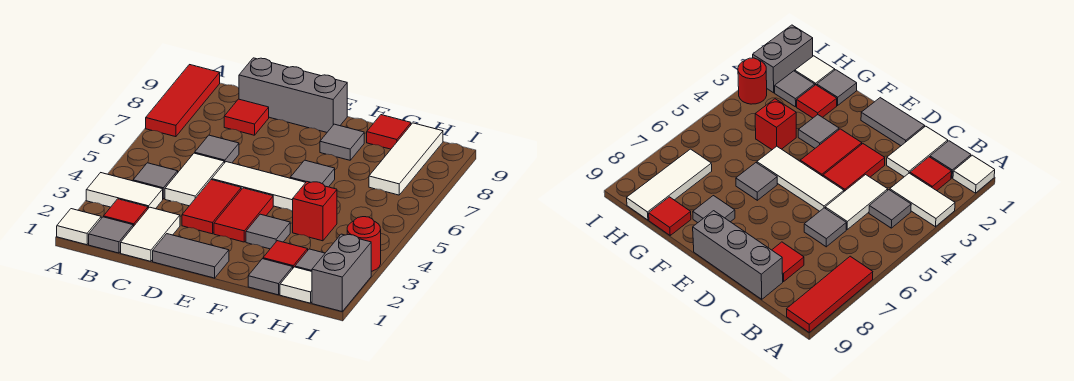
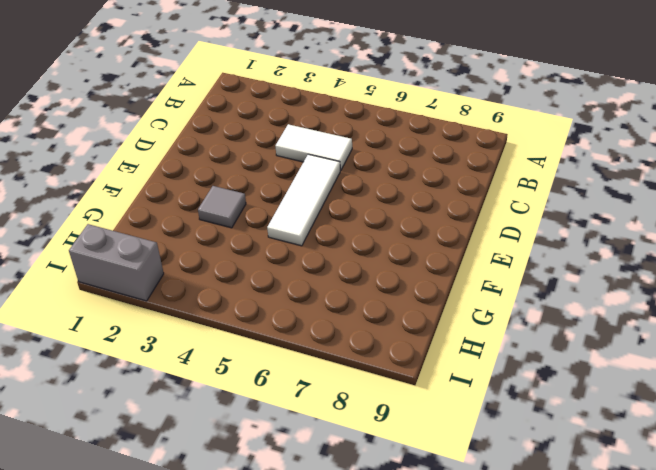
none -> white 1x1 tile [57,209,101,245]
none -> white 1x2 tile [86,173,163,209]
none -> red 1x3 tile [146,65,220,137]

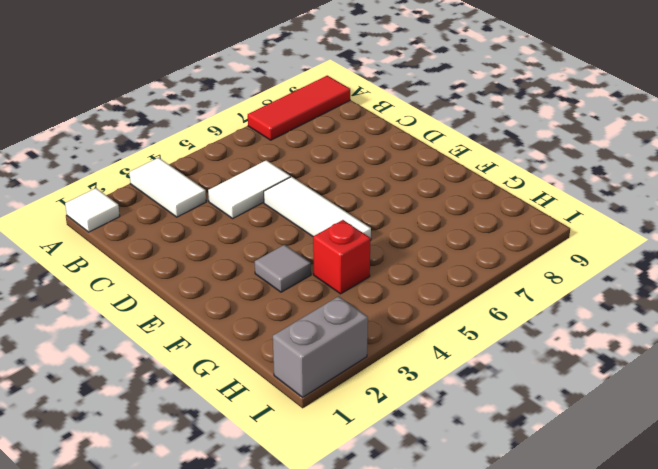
none -> grey 1x1 tile [89,217,133,253]
none -> red 1x1 tile [104,199,148,227]
none -> grey 1x1 tile [133,163,178,199]

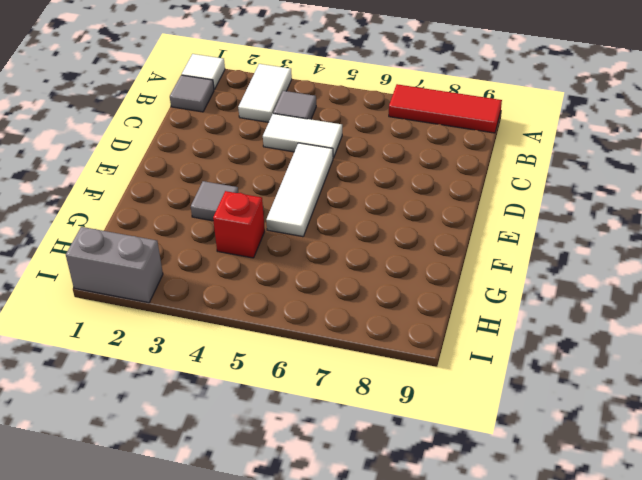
none -> red 1x1 tile [104,199,148,227]
none -> white 1x2 tile [121,207,180,261]
none -> grey 1x1 tile [195,135,239,163]

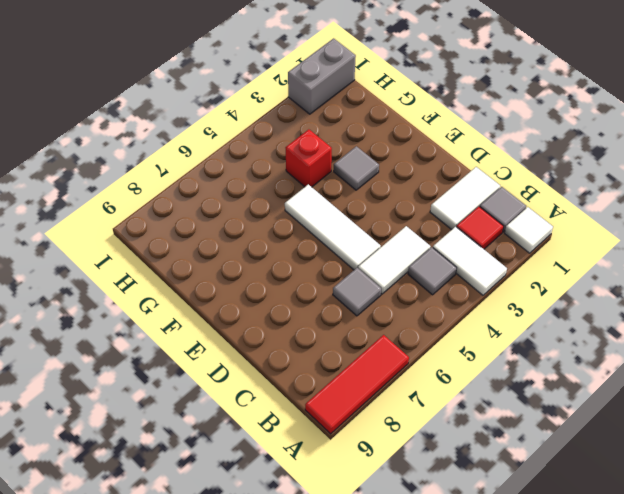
none -> red 1x1 tile [224,99,269,135]
none -> grey 1x3 brick [239,58,347,132]
none -> grey 1x2 tile [153,234,229,278]

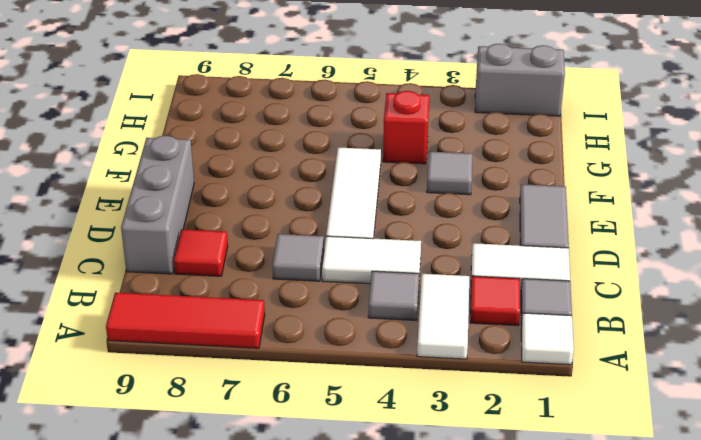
none -> red 1x2 tile [182,180,241,234]
none -> red 1x2 tile [214,188,273,242]
none -> grey 1x1 tile [290,160,335,187]

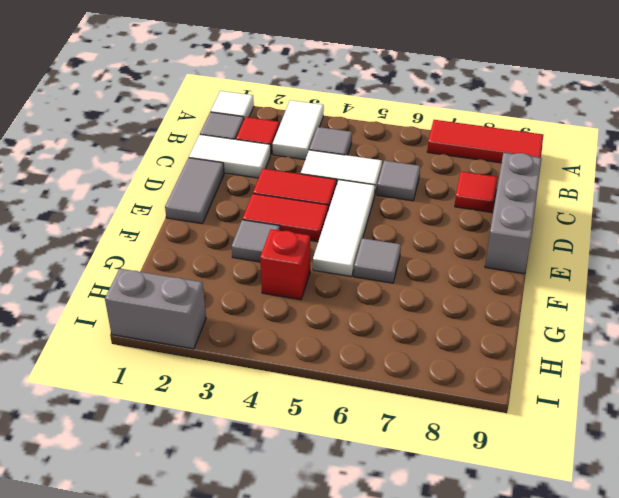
none -> grey 1x1 tile [320,124,364,160]
none -> grey 1x1 tile [248,259,293,295]
none -> red 1x1 tile [263,241,308,268]

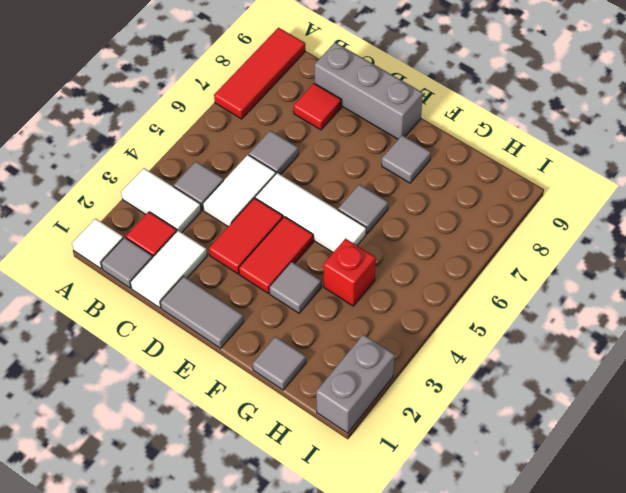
none -> red 1x1 tile [263,241,308,268]
none -> red 1x1 tile [367,115,411,149]
none -> white 1x1 tile [280,267,312,303]

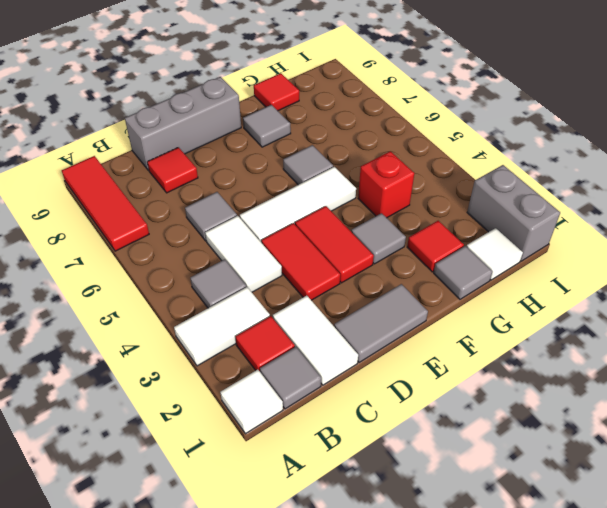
none -> grey 1x1 tile [295,249,325,271]
none -> white 1x3 tile [369,123,443,195]
none -> red 1x1 round brick [347,217,381,271]

